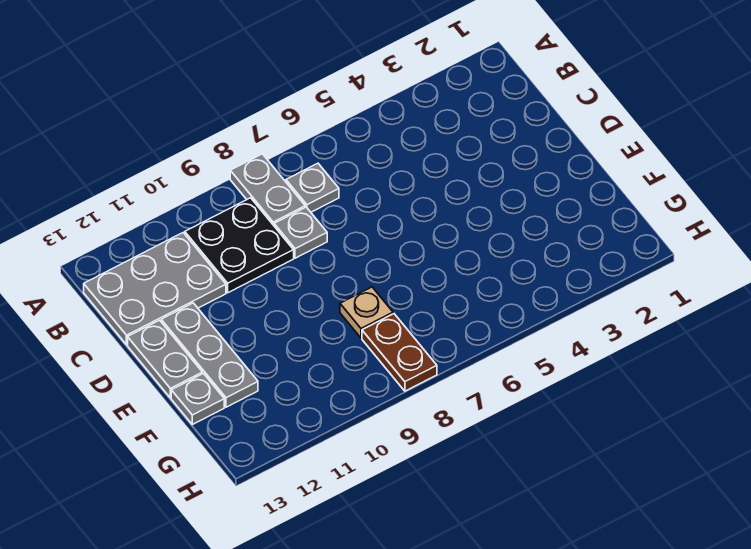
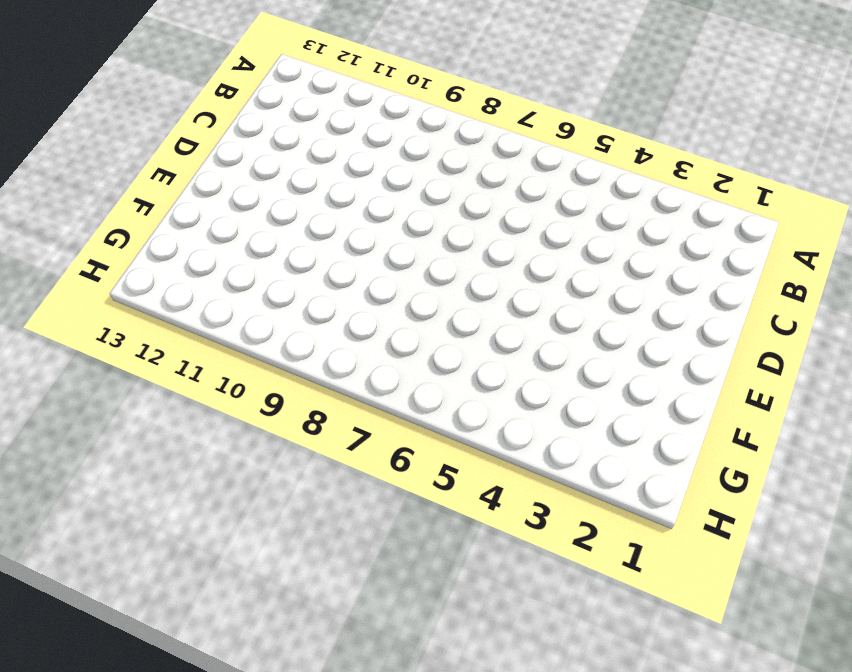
none -> grey 1x2 plate [230,154,305,225]
none -> grey 1x1 plate [286,163,339,212]

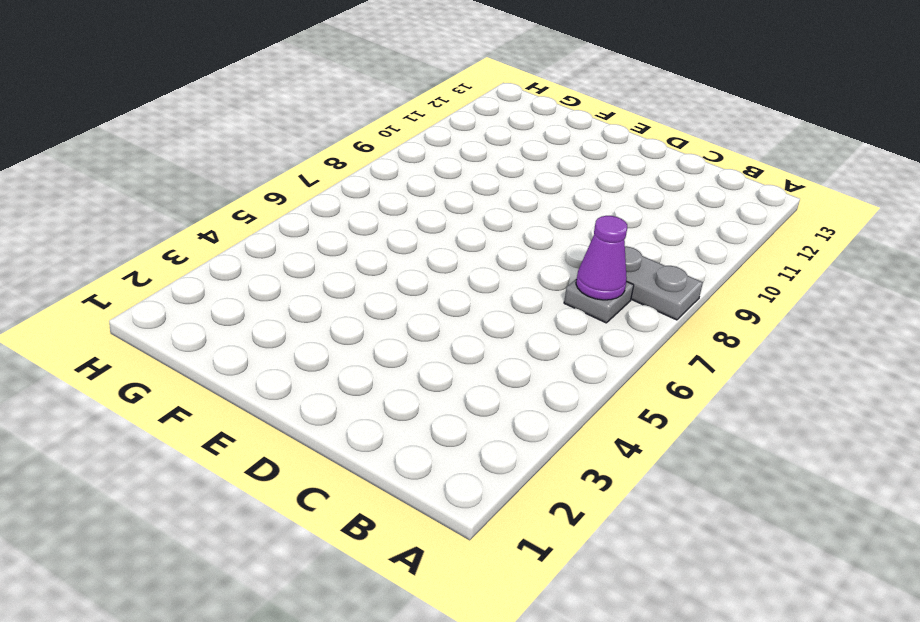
purple 1x1 cone [576,216,627,300] -> none
none -> black 2x2 plate [185,198,294,293]
none -> grey 2x3 plate [84,233,226,345]

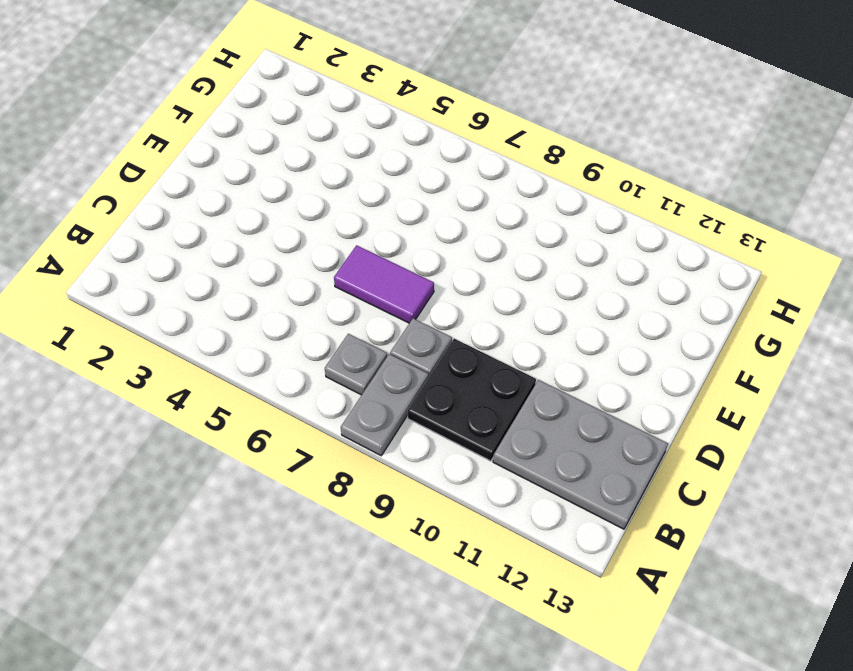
purple 1x2 tile [334,245,434,323] -> none
none -> grey 1x3 plate [161,303,258,407]
none -> grey 1x2 plate [128,320,202,398]

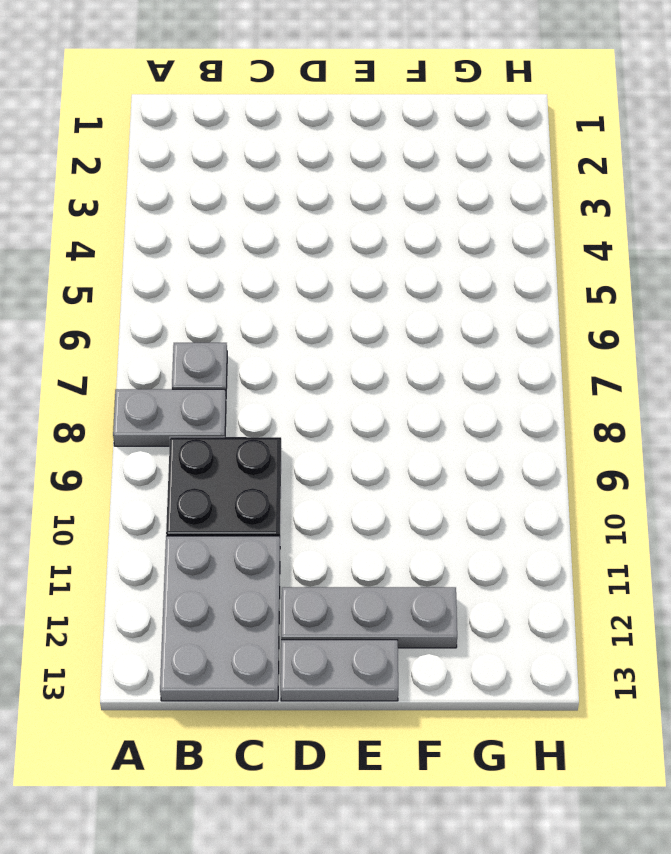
none -> grey 1x1 plate [274,207,327,258]
none -> tan 1x1 plate [340,287,393,338]

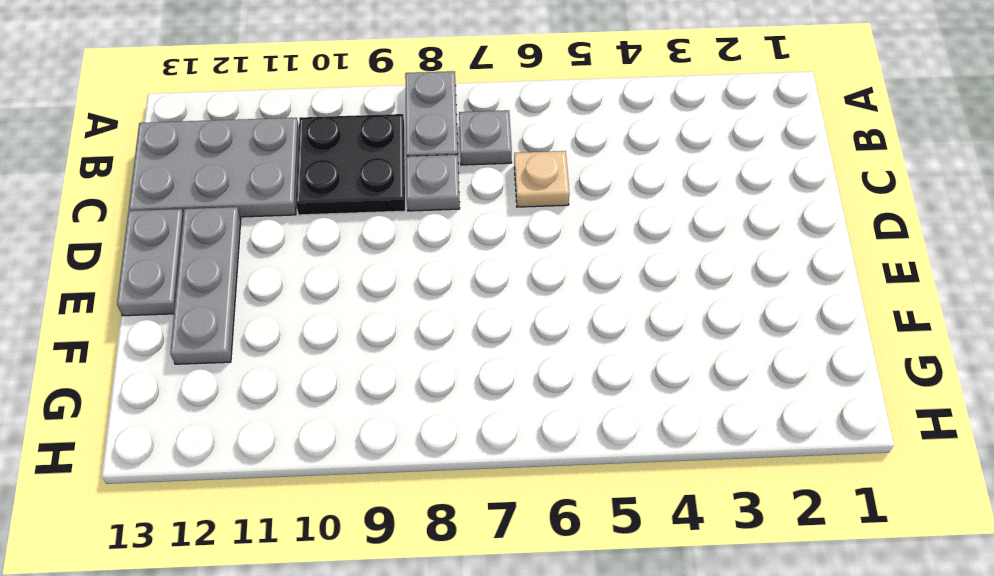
tan 1x1 plate [514,151,569,207] -> tan 1x1 plate moved to [340,287,393,338]
none -> grey 1x1 plate [171,374,224,425]
none -> brown 1x2 plate [362,314,437,391]

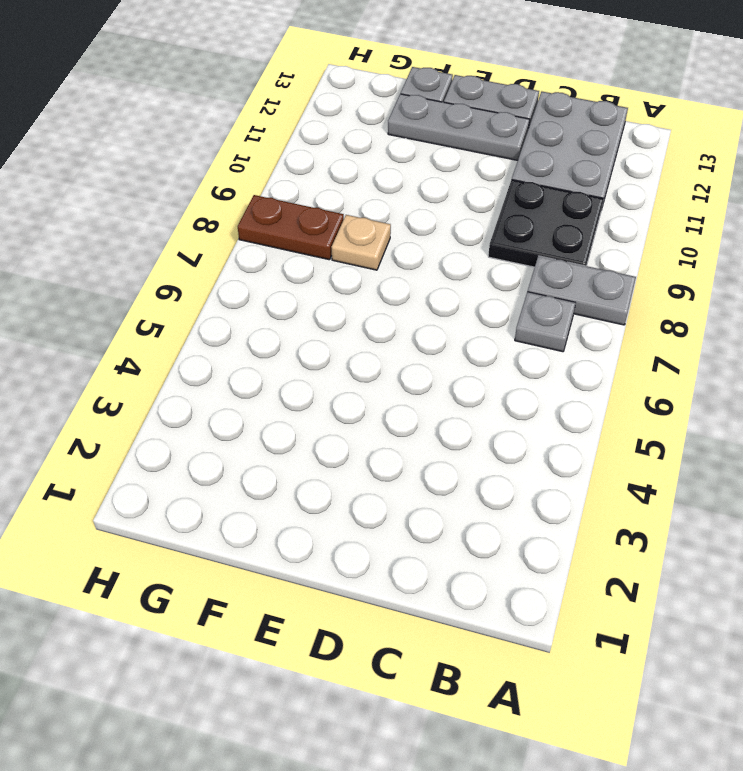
none -> grey 1x1 plate [274,207,327,258]

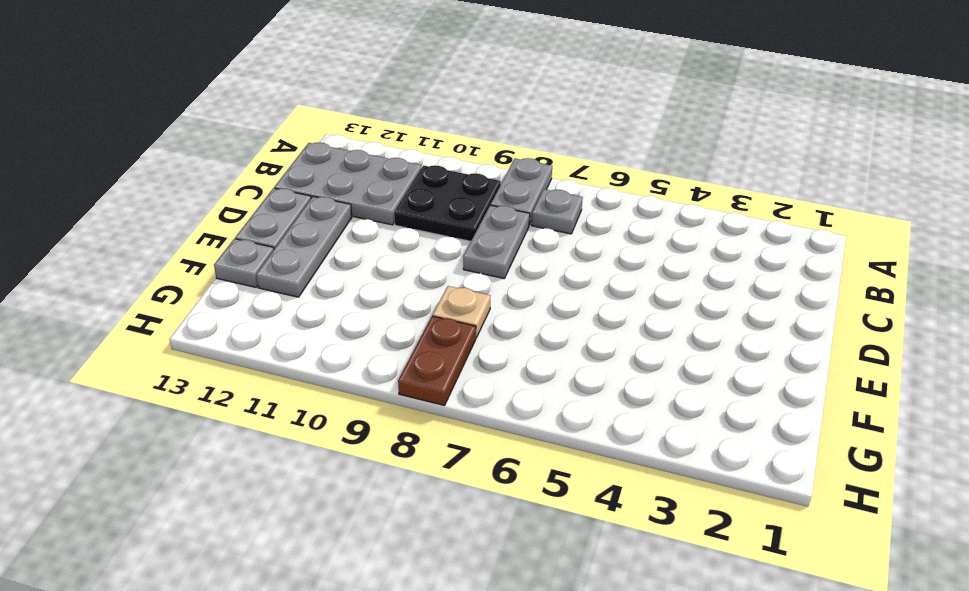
grey 1x2 plate [463,205,530,278] -> grey 1x1 plate [274,207,327,258]

